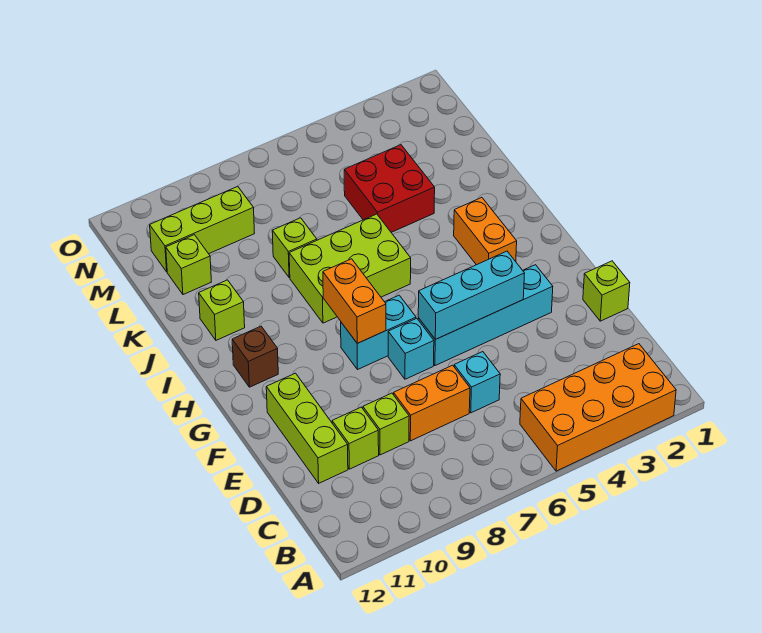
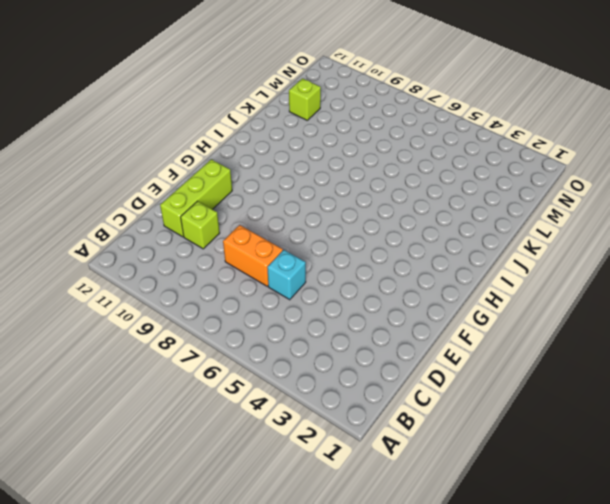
none -> orange 2x4 brick [520,344,676,471]
none -> lime 1x1 brick [363,393,409,455]
none -> lime 1x1 brick [583,261,630,321]

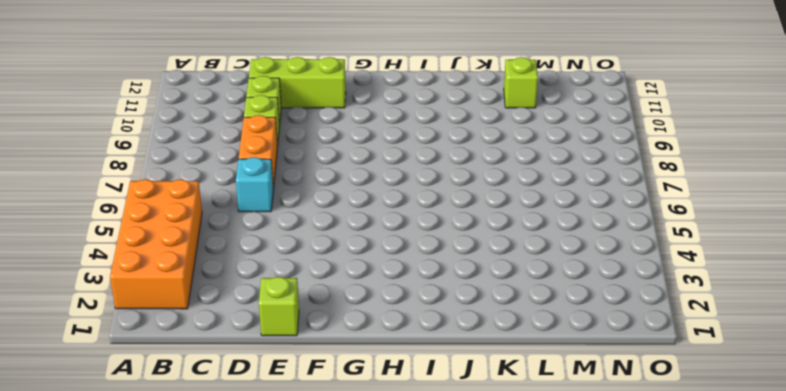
none -> cyan 1x4 brick [418,265,553,366]
none -> cyan 1x1 brick [388,318,434,379]
none -> cyan 1x2 brick [341,295,416,370]

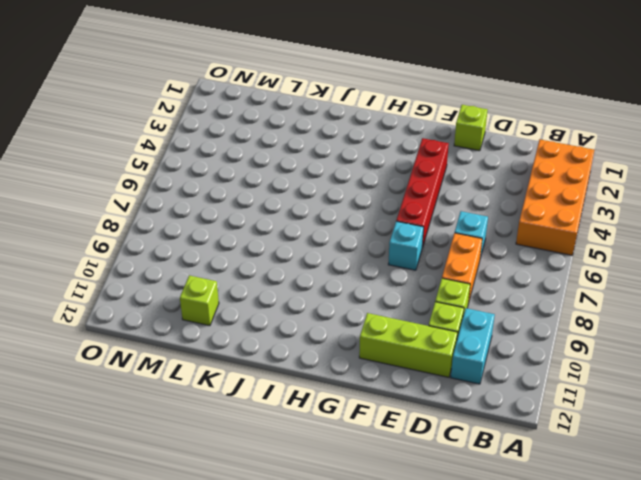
cyan 1x2 brick [451,308,495,384] -> cyan 1x2 brick moved to [341,295,416,370]
red 1x4 brick [396,138,449,247] -> cyan 1x4 brick [418,265,553,366]
none -> orange 1x2 brick [454,198,517,265]
none -> brown 1x1 brick [232,326,278,387]
none -> lime 2x3 brick [289,214,411,323]

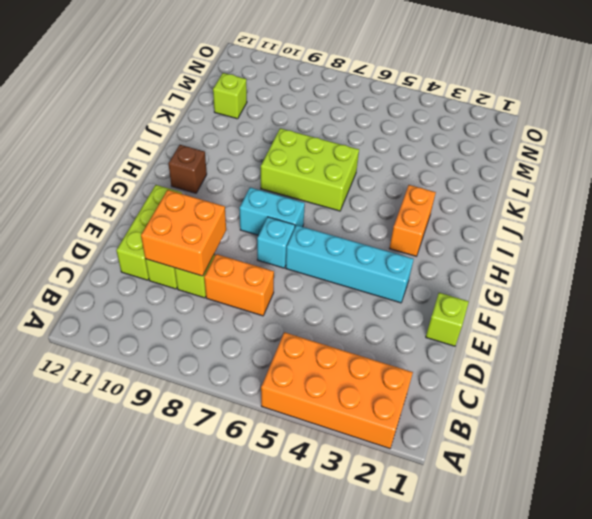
orange 2x2 brick [141,190,226,276] -> none
none -> cyan 1x1 brick [454,352,500,413]
none -> lime 1x1 brick [199,280,245,340]
none -> red 2x2 brick [344,145,435,232]

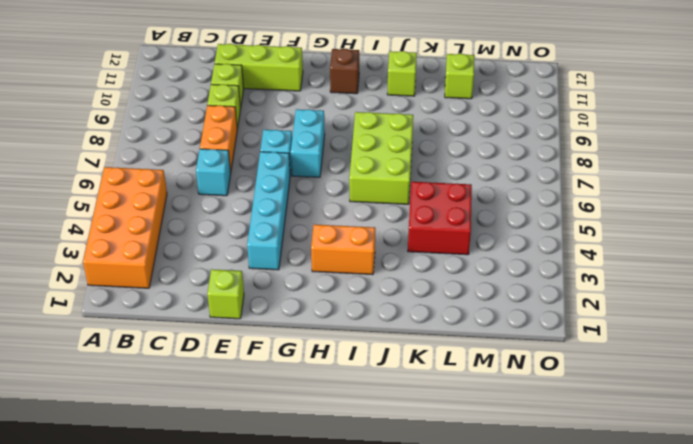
none -> lime 1x1 brick [272,218,317,278]
none -> lime 1x3 brick [150,187,255,272]
none -> cyan 1x3 brick [418,251,525,339]

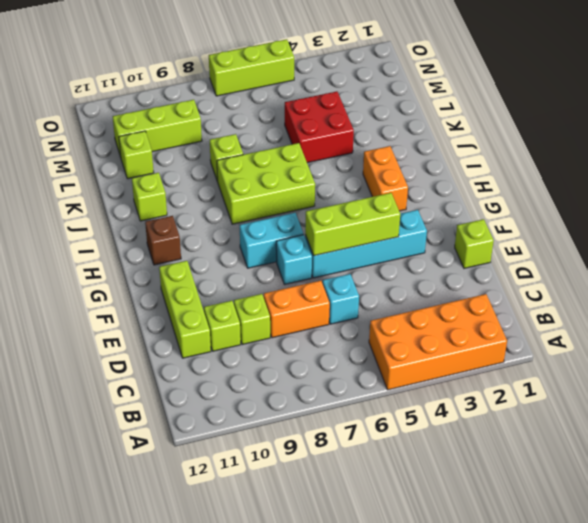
lime 1x3 brick [305,193,400,256] -> cyan 1x3 brick [418,251,525,339]
lime 1x3 brick [209,39,294,96] -> none
none -> orange 1x2 brick [323,259,386,343]

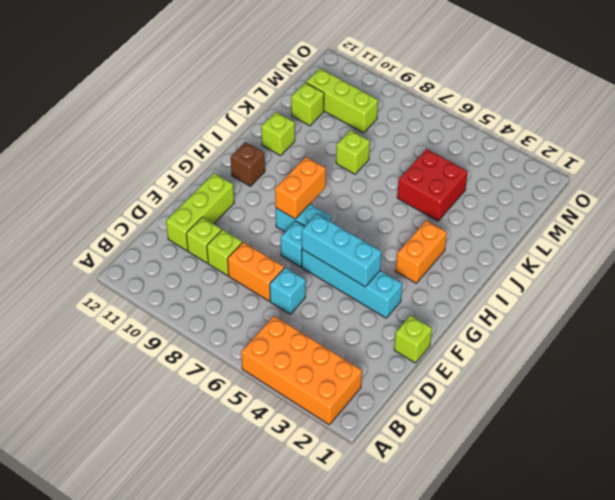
none -> lime 2x3 brick [289,214,411,323]

